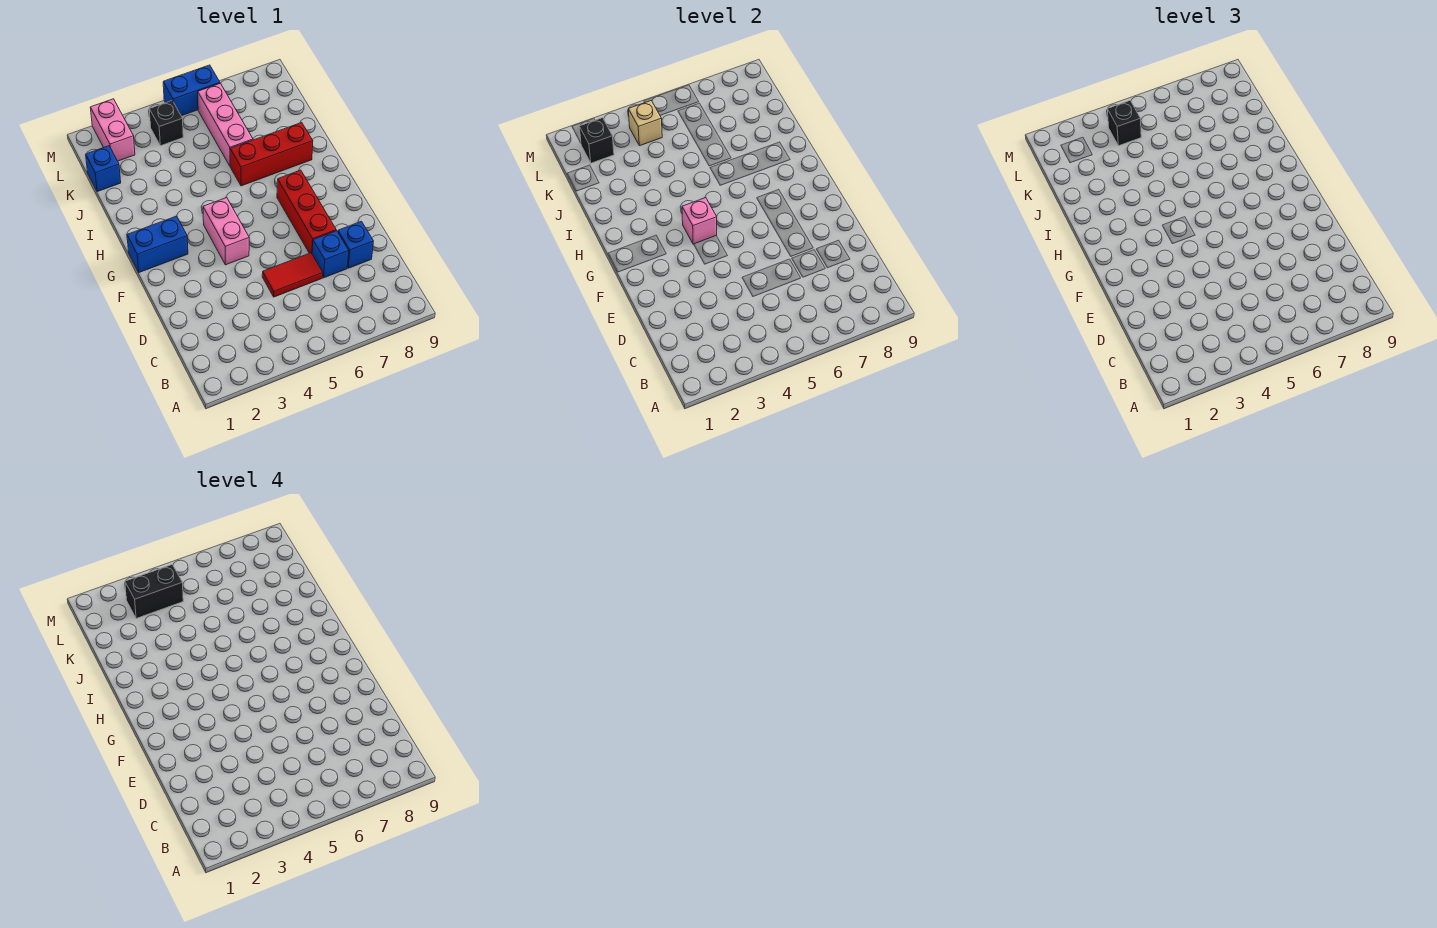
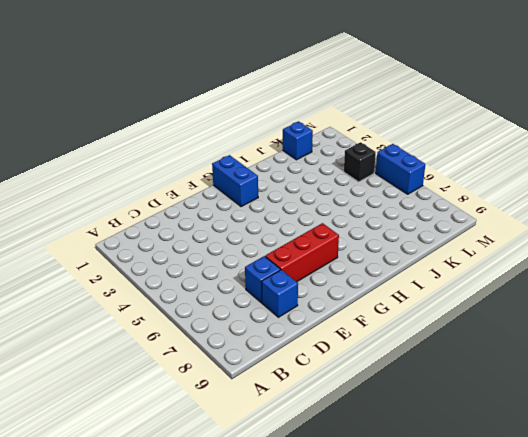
none -> red 1x2 tile [262,253,323,297]
none -> pink 1x2 brick [203,198,249,265]
none -> red 1x3 brick [230,123,313,186]

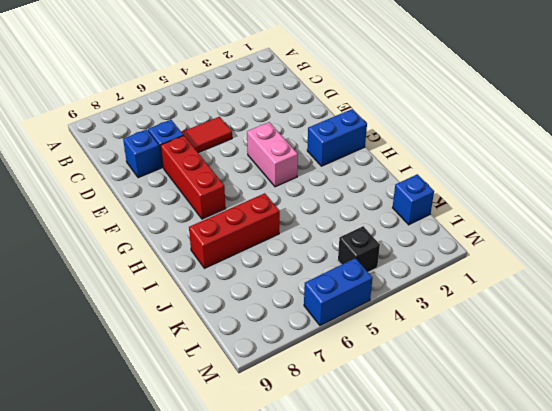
none -> pink 1x3 brick [198,83,253,166]
none -> pink 1x2 brick [90,99,135,161]
none -> pink 1x1 brick [682,198,717,244]

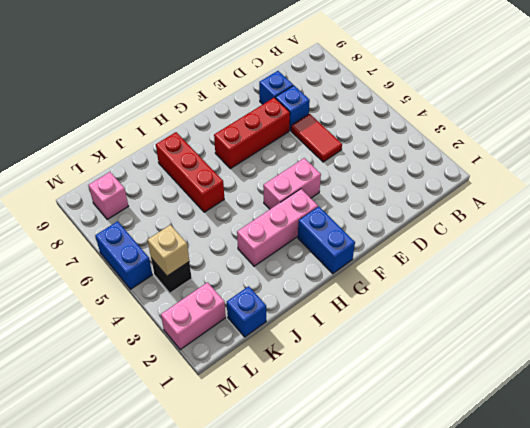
pink 1x3 brick [237,189,318,266] -> pink 1x3 brick moved to [198,83,253,166]
pink 1x1 brick [88,172,128,220] -> pink 1x1 brick moved to [682,198,717,244]
none -> black 1x1 brick [579,118,614,163]
none -> black 1x1 brick [1107,101,1141,146]
none -> black 1x2 brick [125,565,183,618]

